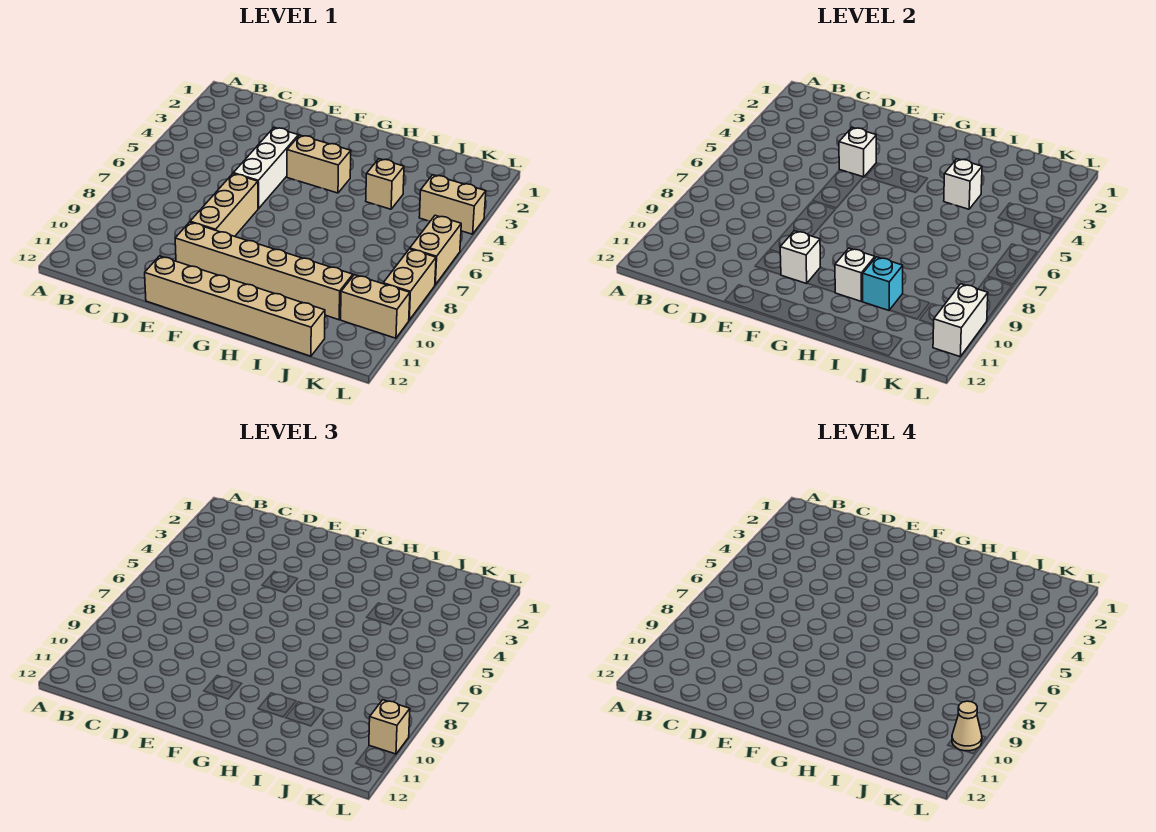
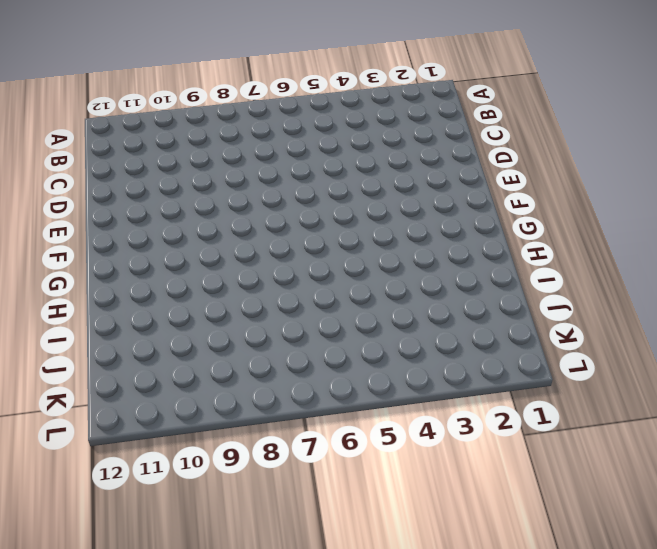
none -> white 1x3 brick [233,128,298,208]
none -> tan 1x3 brick [190,174,258,236]
none -> tan 1x6 brick [175,222,353,320]

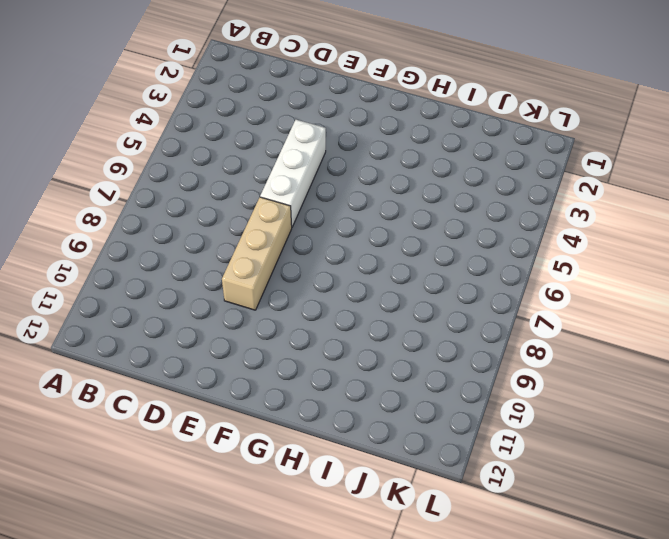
none -> tan 1x6 brick [175,222,353,320]
none -> tan 1x6 brick [145,256,325,356]
none -> tan 1x2 brick [287,135,351,193]

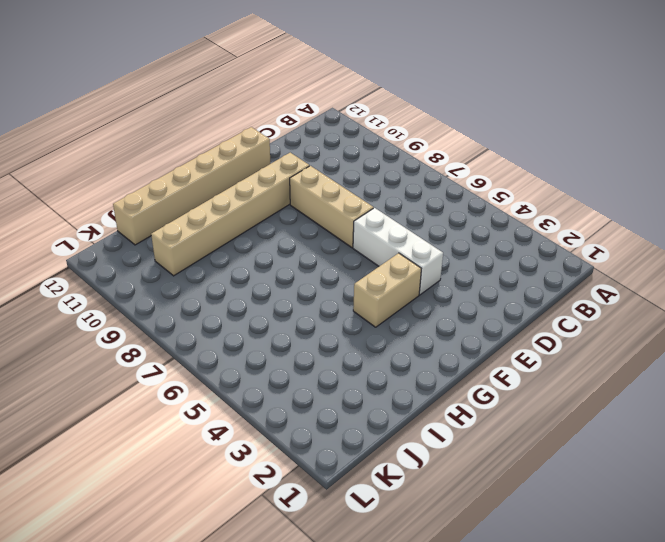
none -> tan 1x1 brick [366,159,404,209]
none -> tan 1x2 brick [419,175,486,234]
none -> tan 1x2 brick [341,275,410,338]

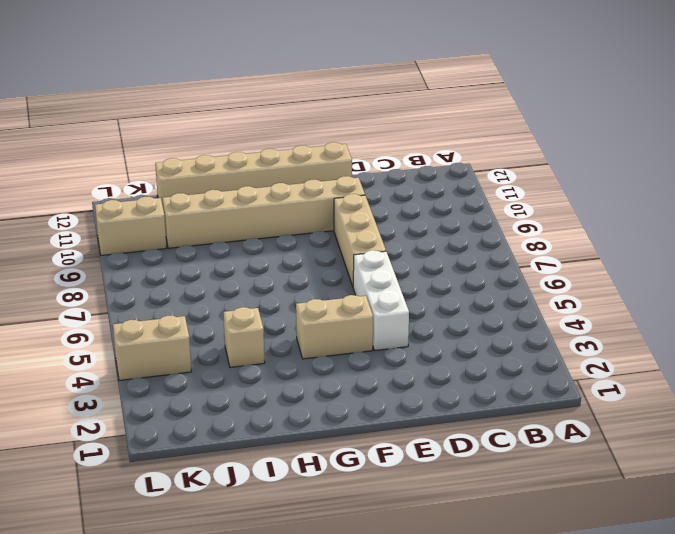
none -> tan 1x2 brick [410,215,461,285]
none -> tan 1x2 brick [383,249,436,320]
none -> white 1x1 brick [839,128,876,177]

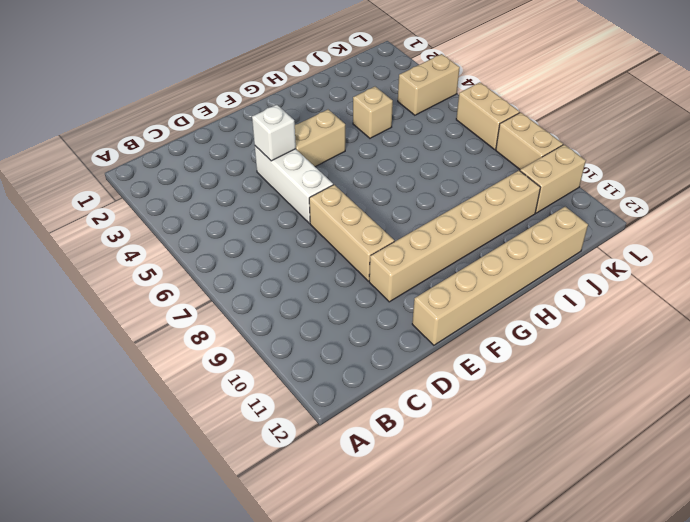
none -> white 1x1 brick [780,231,820,284]
none -> white 1x1 brick [835,248,875,301]
none -> white 1x1 brick [944,159,982,209]

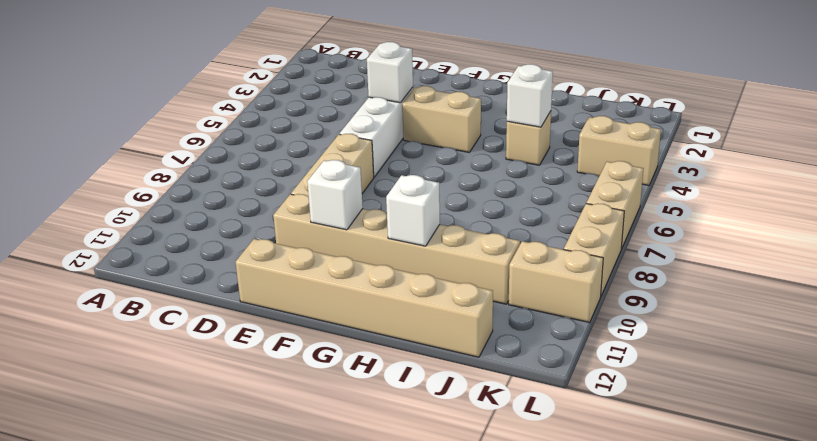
none -> cyan 1x1 brick [862,257,903,310]
none -> white 1x2 brick [933,284,988,357]
none -> tan 1x1 brick [369,700,410,754]

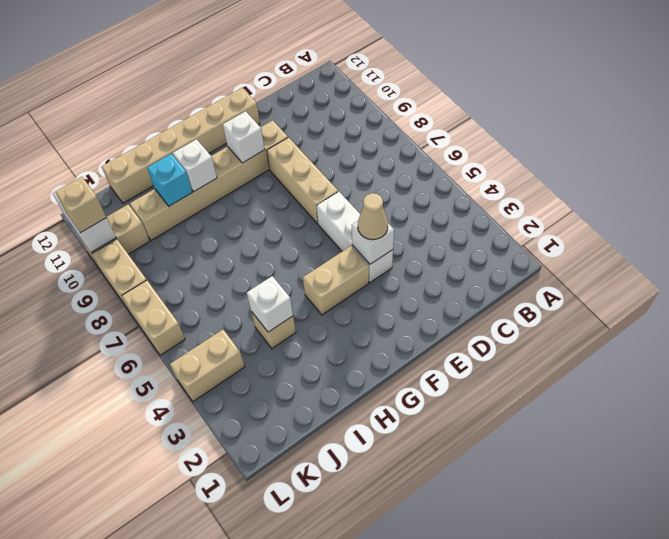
tan 1x1 cone [358,193,388,240] -> tan 1x1 cone moved to [952,701,982,751]

